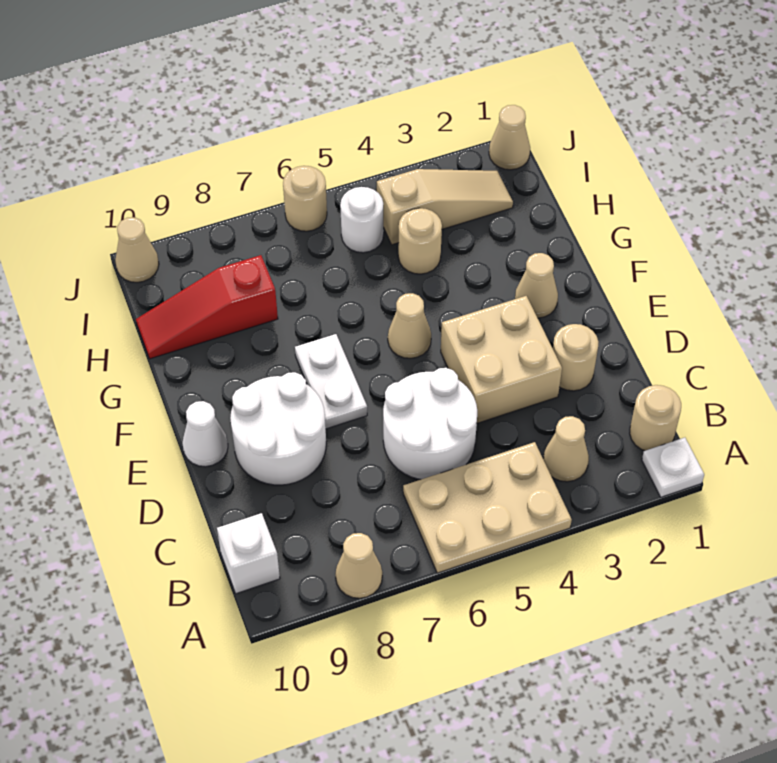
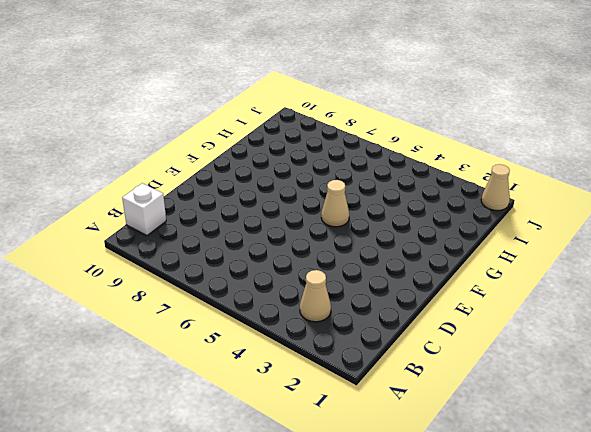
none -> white 1x1 plate [642,438,704,497]
none -> tan 2x3 plate [403,442,572,573]
none -> tan 1x1 cone [335,533,382,598]

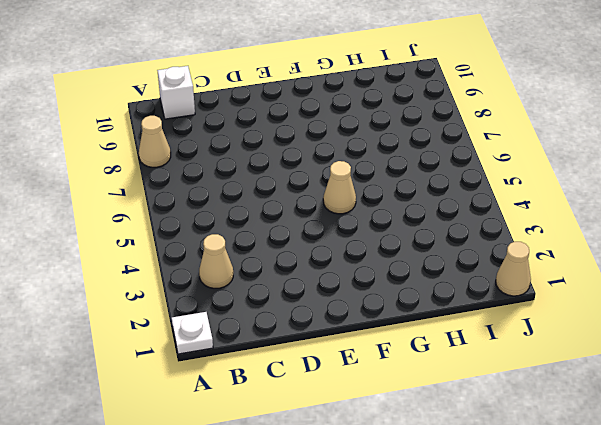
none -> tan 2x3 plate [403,442,572,573]
none -> tan 1x1 round brick [630,385,681,451]
none -> white 2x2 round brick [383,368,477,480]

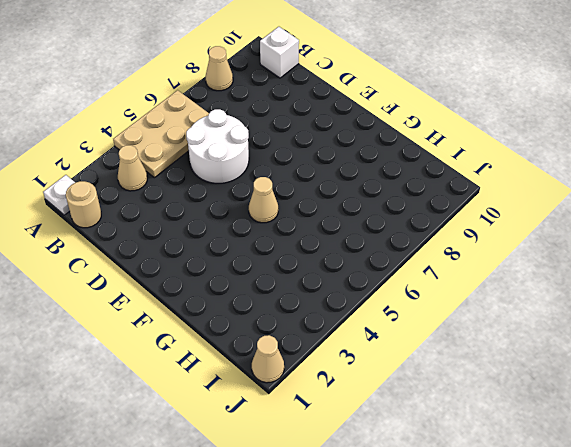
none -> tan 1x1 round brick [553,324,598,391]
none -> tan 2x2 brick [441,296,562,423]
none -> white 2x2 round brick [230,372,326,485]

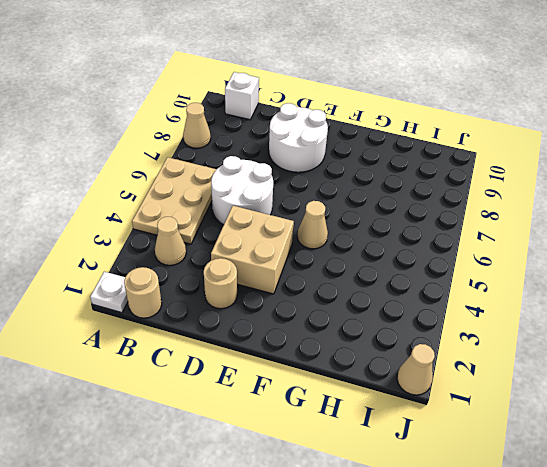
none -> white 1x2 plate [295,334,367,429]
none -> white 1x1 cone [182,401,228,467]
none -> tan 1x1 cone [515,253,558,318]

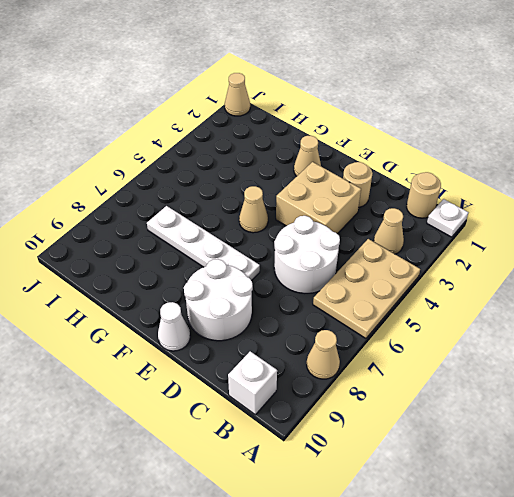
white 1x4 plate [147,206,260,281] -> white 1x2 plate [295,334,367,429]
none -> tan 1x1 round brick [398,208,442,274]
none -> red 1x3 slope [136,255,278,359]
none -> tan 1x3 slope [377,169,513,245]

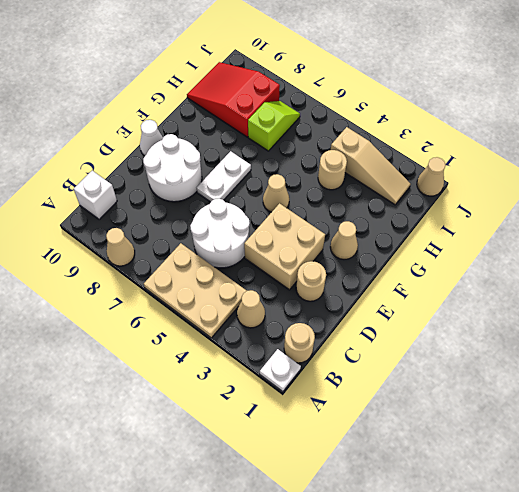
lime 1x2 slope [248,101,300,151] -> none
red 2x3 slope [187,62,280,137] -> red 1x3 slope [136,255,278,359]
none -> white 1x1 round brick [340,187,384,253]
none -> tan 1x1 round brick [283,166,327,231]
none -> tan 1x1 cone [115,217,159,282]

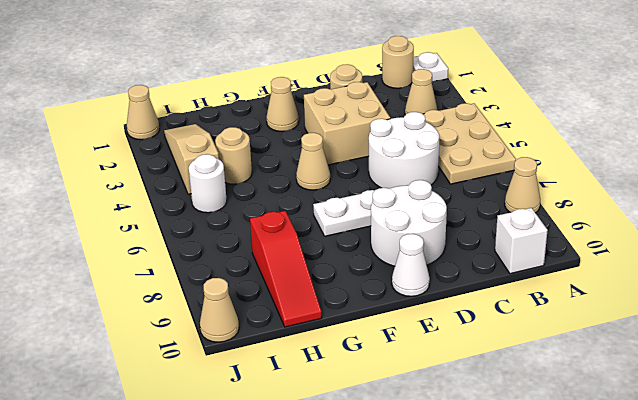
none -> tan 1x1 round brick [283,166,327,231]

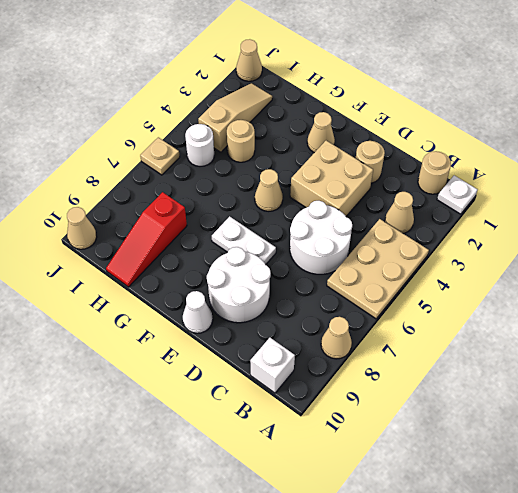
tan 1x1 plate [140,137,180,175] -> tan 1x1 round brick [283,166,327,231]

